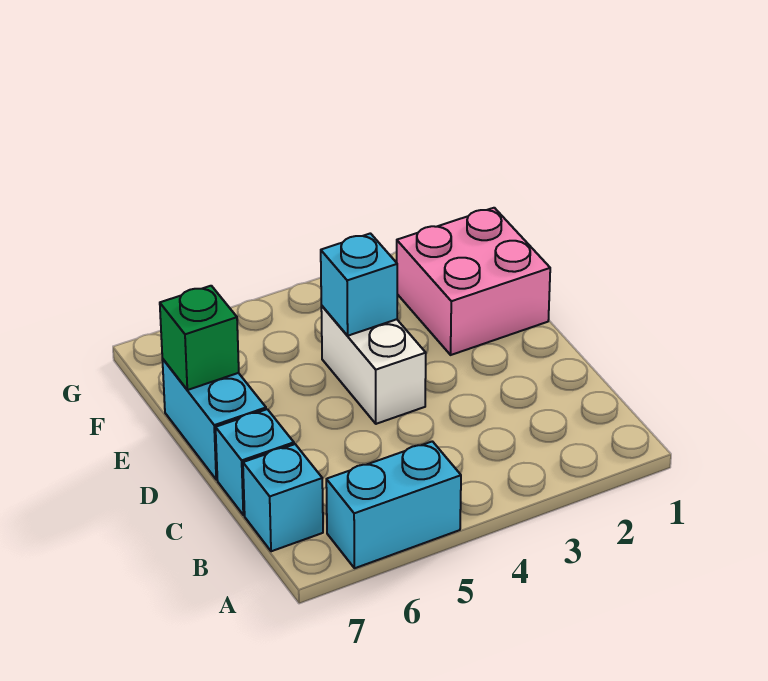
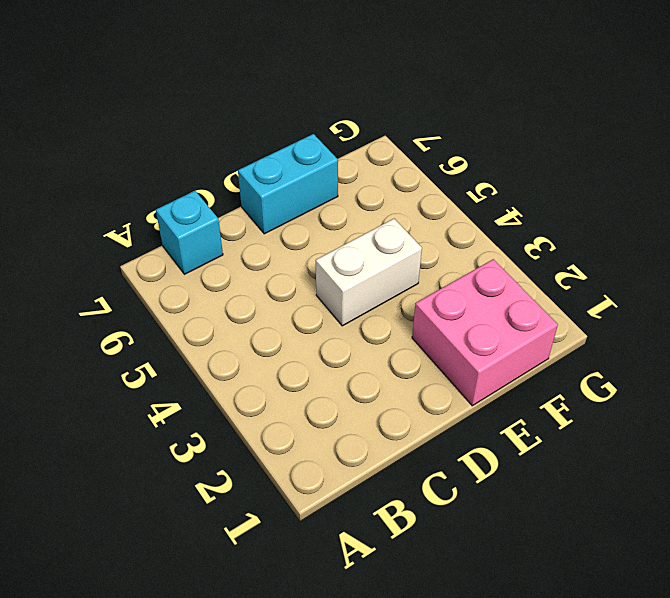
none -> cyan 1x2 brick [326,441,461,568]
none -> cyan 1x1 brick [216,409,294,515]

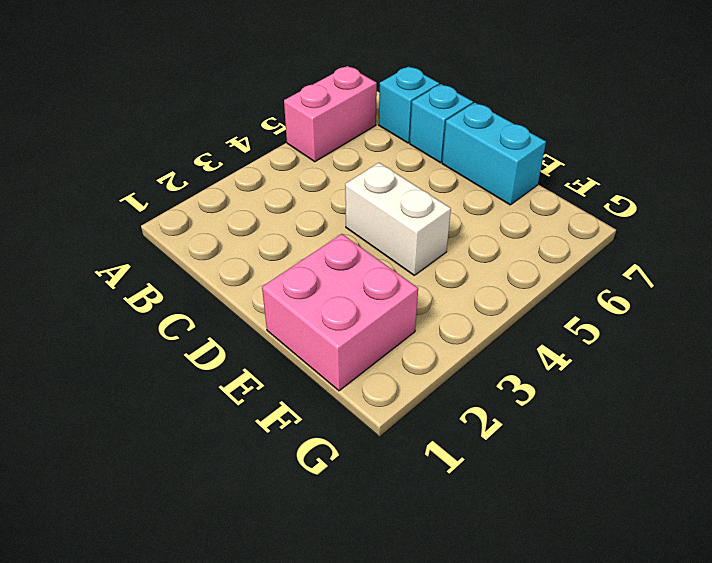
pink 1x2 brick [284,66,377,162] -> cyan 1x2 brick [326,441,461,568]
none -> cyan 1x1 brick [321,233,397,336]
none -> green 1x1 brick [160,286,239,390]

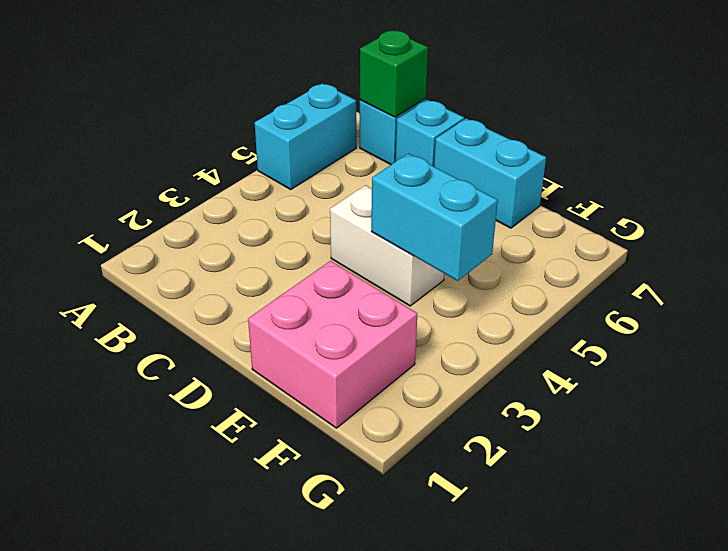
green 1x1 brick [360,31,428,117] -> green 1x1 brick moved to [160,286,239,390]
cyan 1x2 brick [371,153,498,281] -> cyan 1x1 brick [321,233,397,336]

